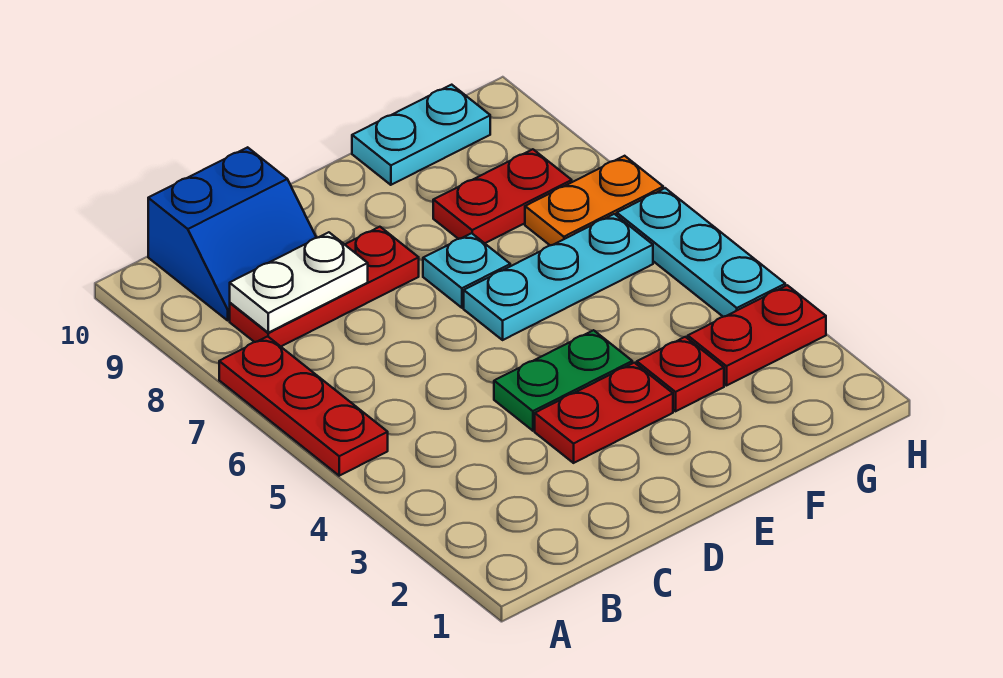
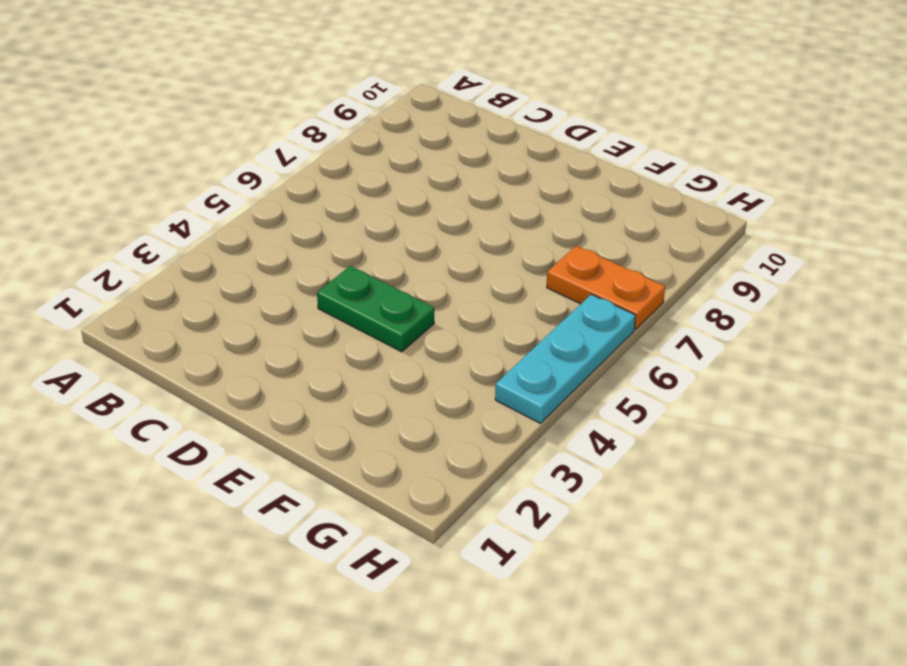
none -> red 1x3 plate [219,336,388,476]
none -> red 1x3 plate [230,227,419,346]
none -> blue 2x2 slope [148,147,316,320]

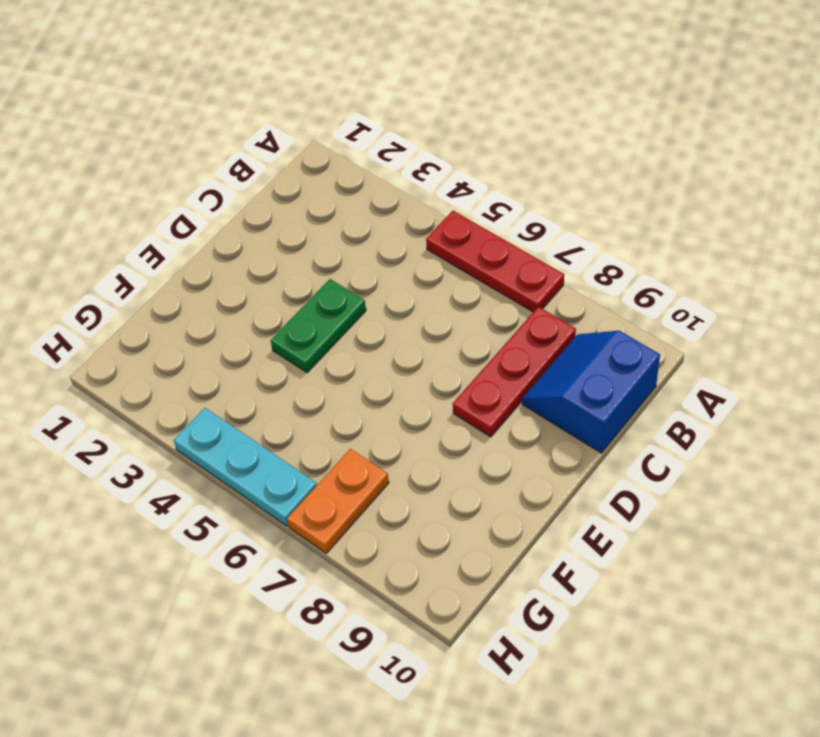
none -> red 1x2 plate [535,363,673,463]
none -> cyan 1x3 plate [464,214,653,340]
none -> cyan 1x1 plate [423,233,510,308]

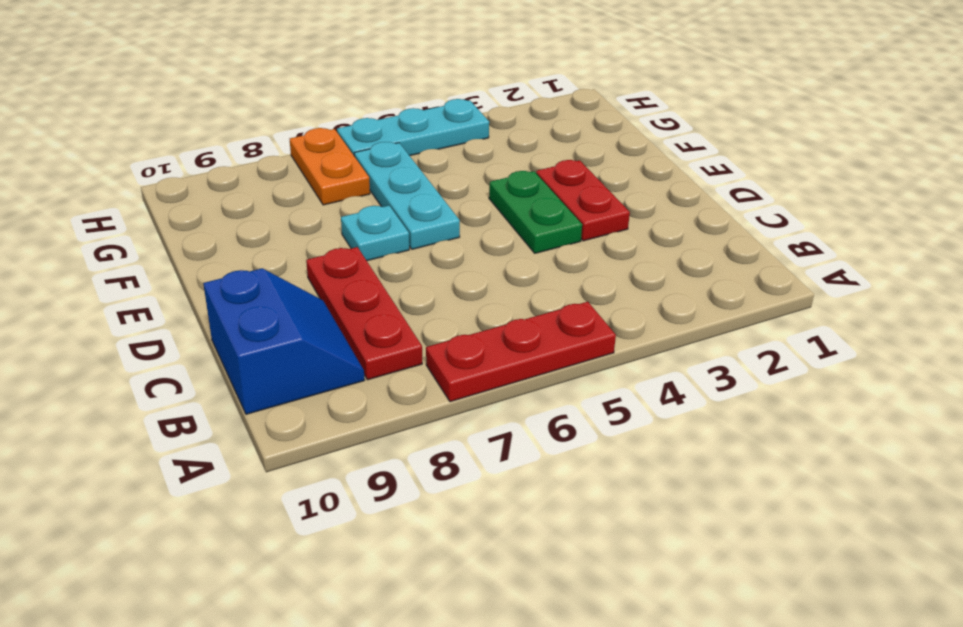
none -> red 1x1 plate [637,337,724,411]
none -> red 1x2 plate [433,149,572,243]
none -> cyan 1x2 plate [352,85,490,185]

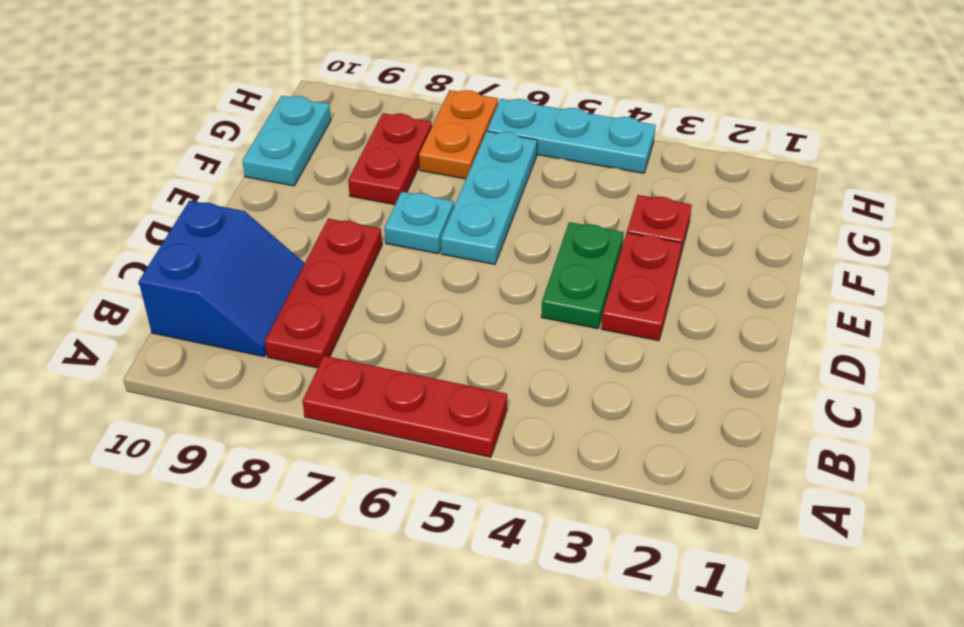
none -> red 1x2 plate [688,285,826,386]
none -> white 1x2 plate [230,232,368,333]

